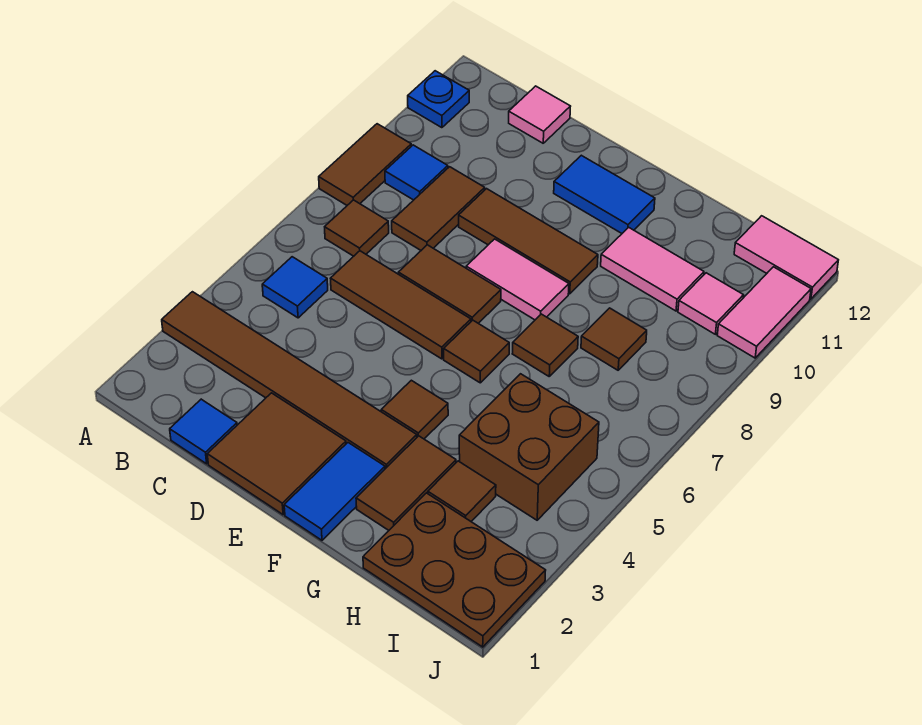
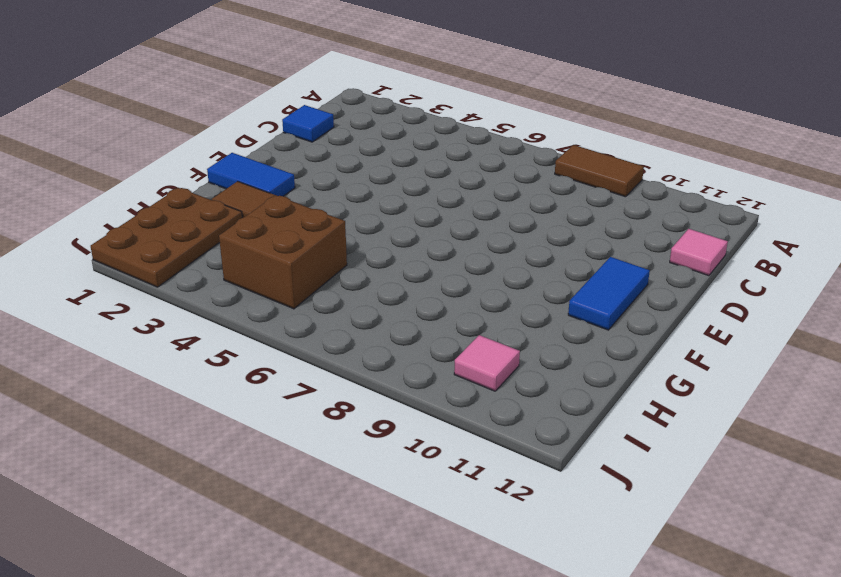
none -> brown 1x6 tile [162,292,417,469]
none -> blue 1x1 plate [408,71,469,128]
none -> blue 1x1 tile [262,257,328,318]

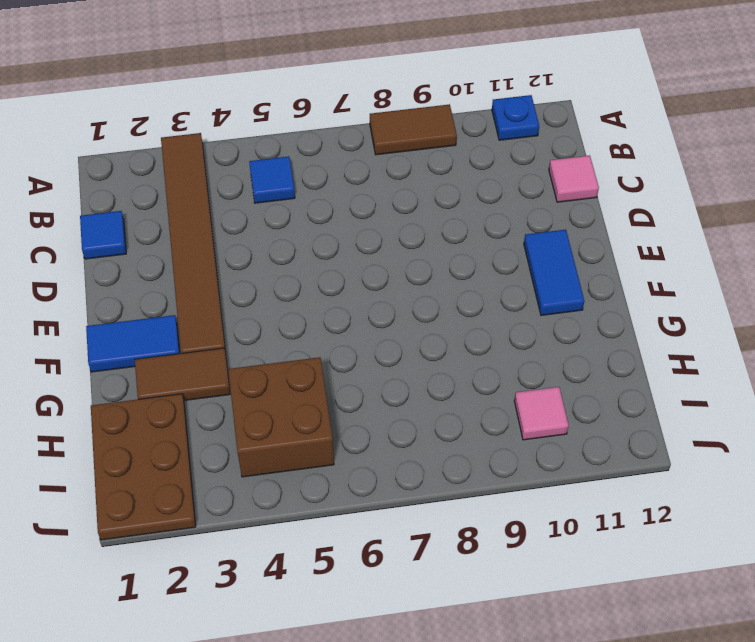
none -> brown 1x1 tile [325,200,389,256]
none -> blue 1x1 tile [385,145,448,200]
none -> brown 1x3 tile [330,251,471,359]

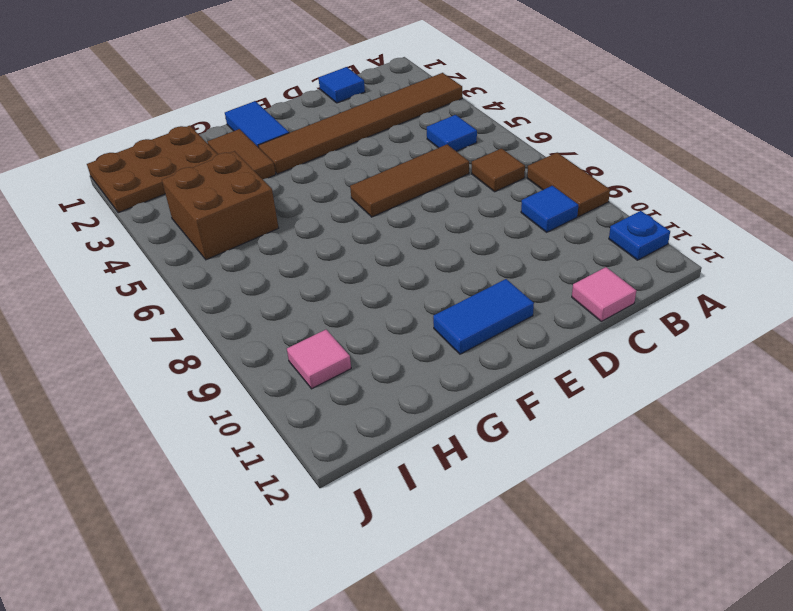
none -> brown 1x2 tile [392,167,485,250]
none -> brown 2x2 tile [207,393,346,515]
none -> brown 1x2 tile [398,245,501,323]

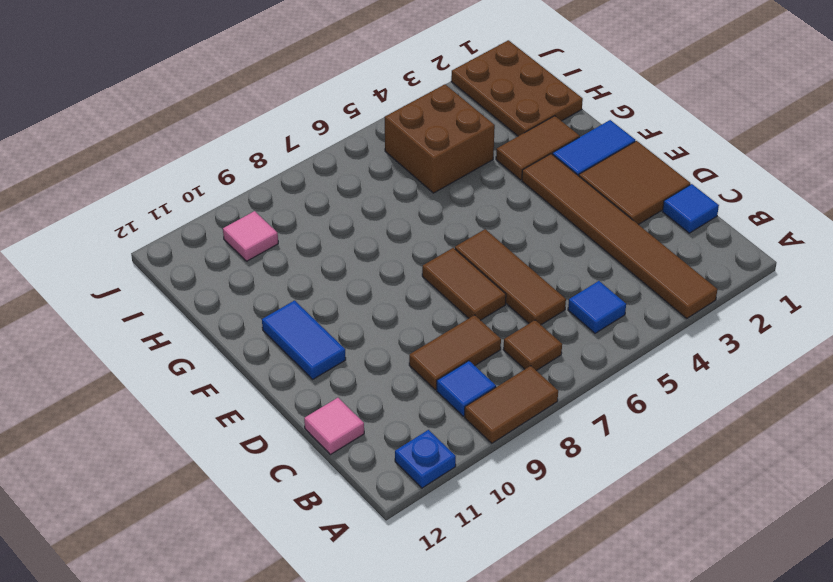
none -> brown 1x3 tile [459,189,598,294]
none -> pink 1x2 tile [466,239,569,320]
none -> brown 1x1 tile [381,380,448,439]

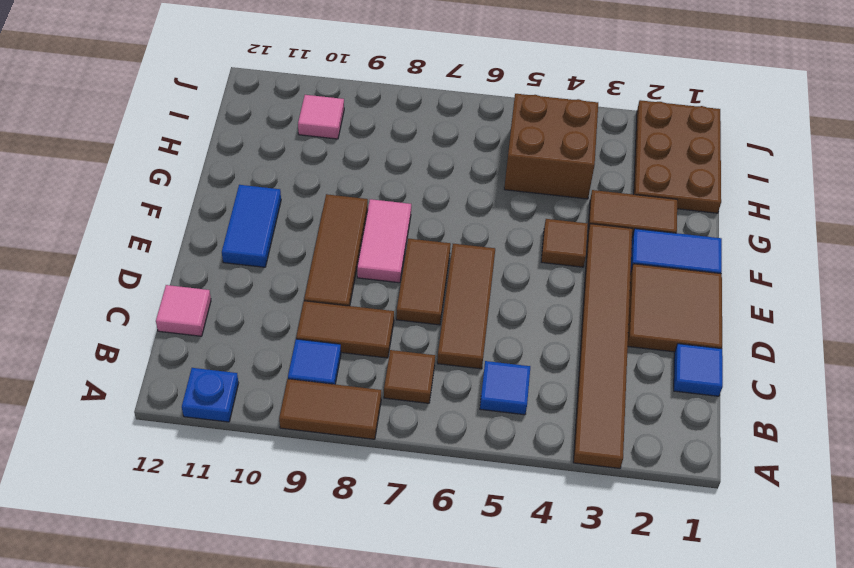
none -> brown 1x1 tile [444,320,509,383]
none -> brown 1x1 tile [512,314,578,376]
none -> pink 1x2 tile [601,227,704,311]

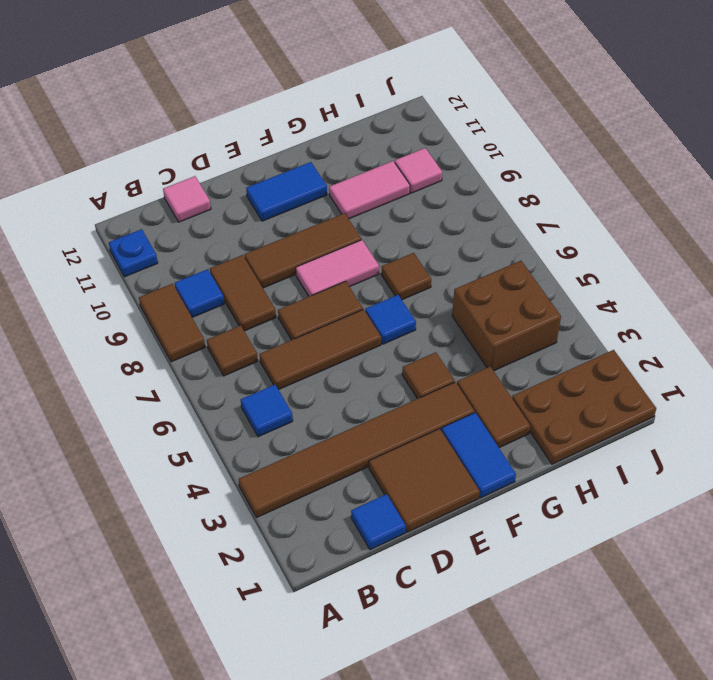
blue 1x1 tile [365,295,416,344] -> brown 1x1 tile [444,320,509,383]
none -> brown 1x1 tile [428,461,496,521]
none -> brown 1x1 tile [581,308,647,370]
none -> pink 1x2 tile [734,216,838,299]

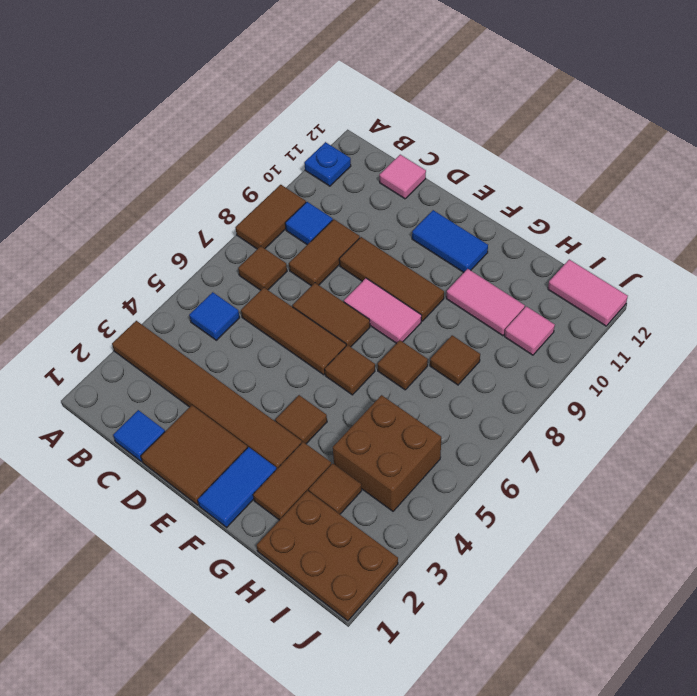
none -> pink 1x2 tile [717,267,811,358]

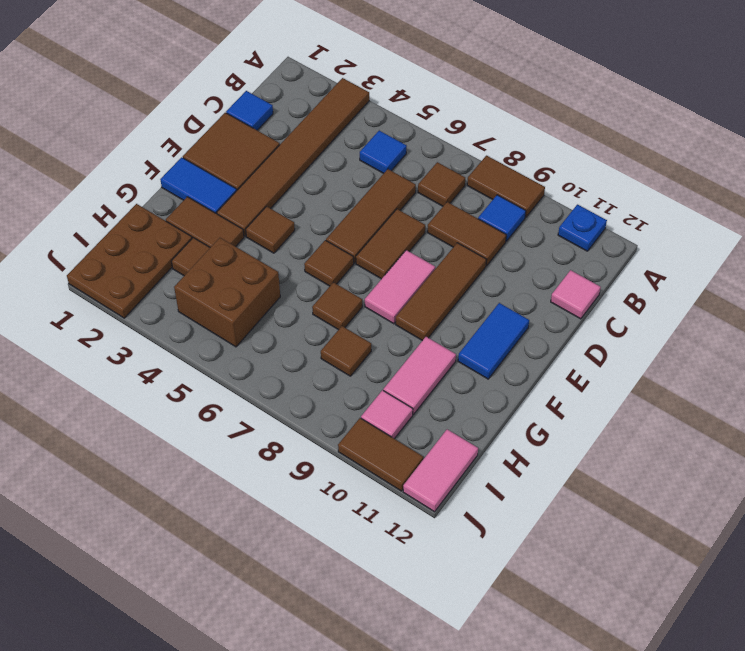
brown 1x2 tile [338,418,423,491] -> pink 1x2 tile [717,267,811,358]

